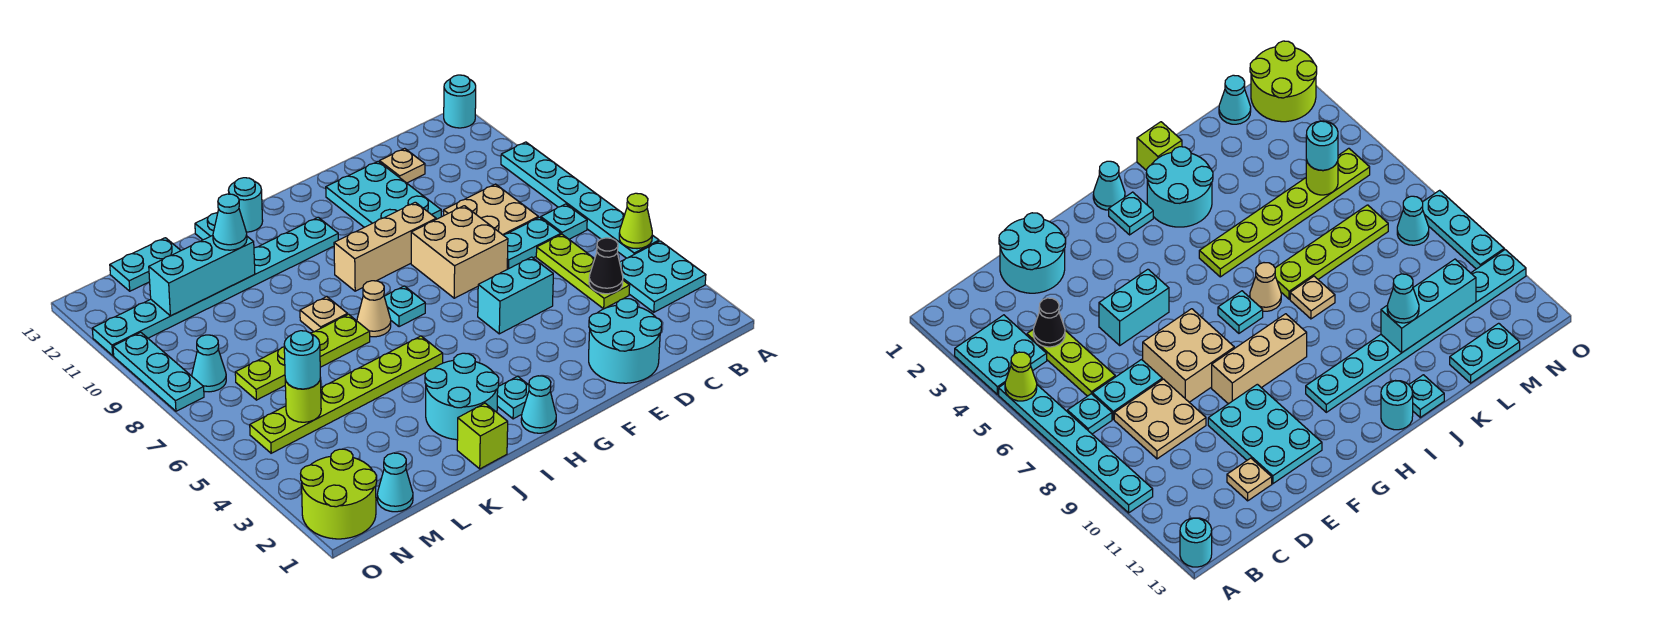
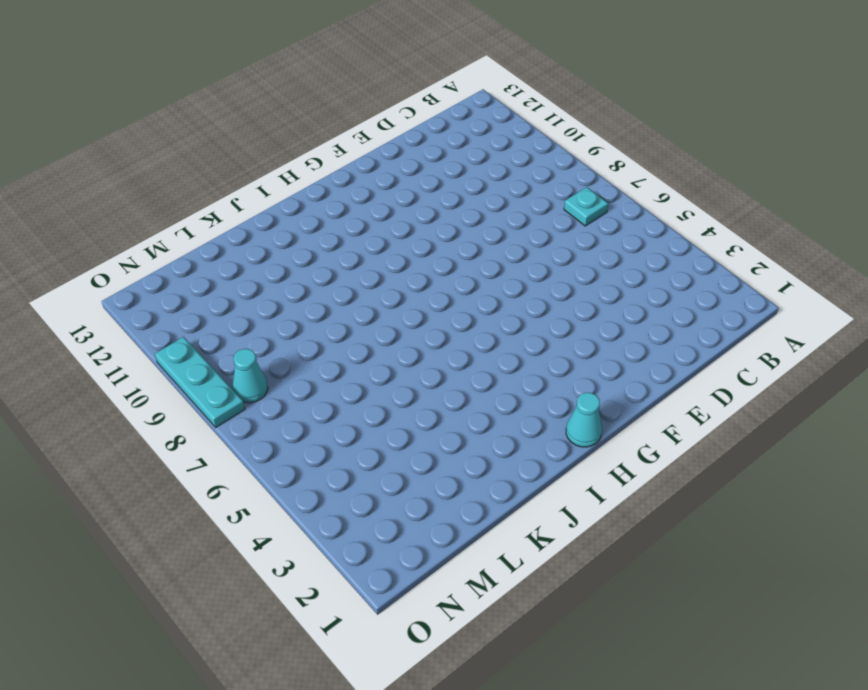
none -> cyan 2x2 plate [620,241,706,312]
none -> cyan 1x6 plate [501,142,659,258]
none -> cyan 1x1 round brick [444,75,476,128]
none -> lime 1x3 plate [536,234,630,309]

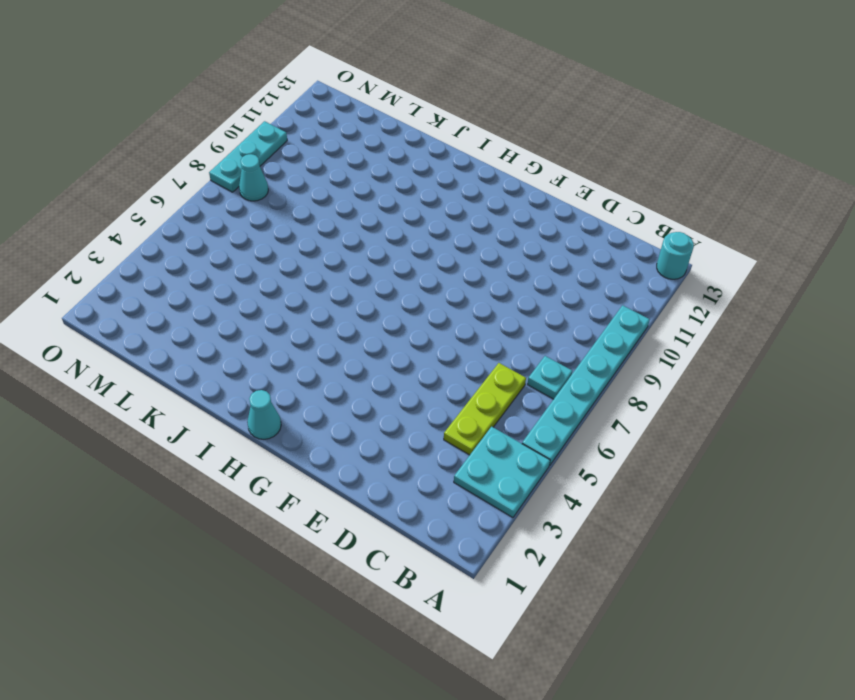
none -> cyan 1x2 plate [504,217,561,269]
none -> tan 2x2 plate [444,184,538,235]
none -> cyan 2x2 round brick [589,299,662,383]
none -> tan 1x1 plate [380,148,425,183]

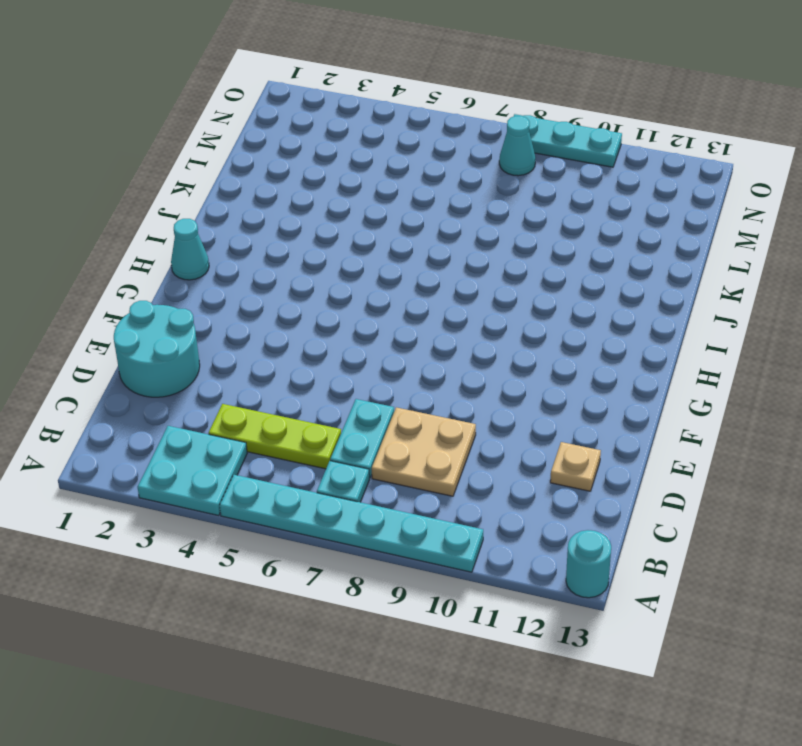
none -> cyan 1x2 brick [478,257,553,334]
none -> tan 2x2 brick [411,206,508,298]
none -> cyan 2x3 plate [326,161,441,227]
none -> tan 1x3 brick [334,202,436,291]

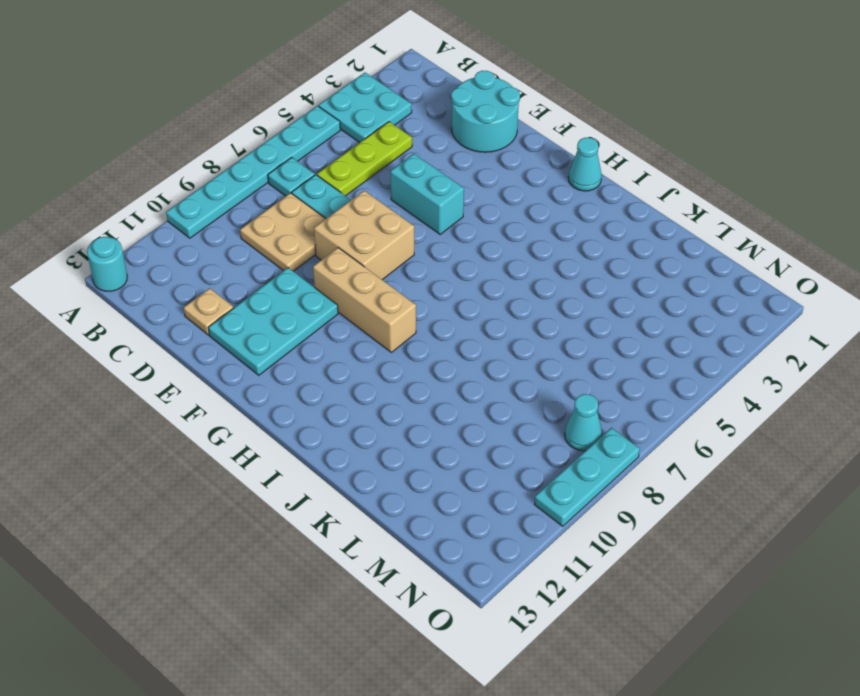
none -> cyan 1x1 plate [497,376,529,419]
none -> cyan 1x1 plate [384,286,425,327]
none -> cyan 1x8 plate [92,217,338,355]
none -> cyan 2x2 round brick [425,353,499,440]

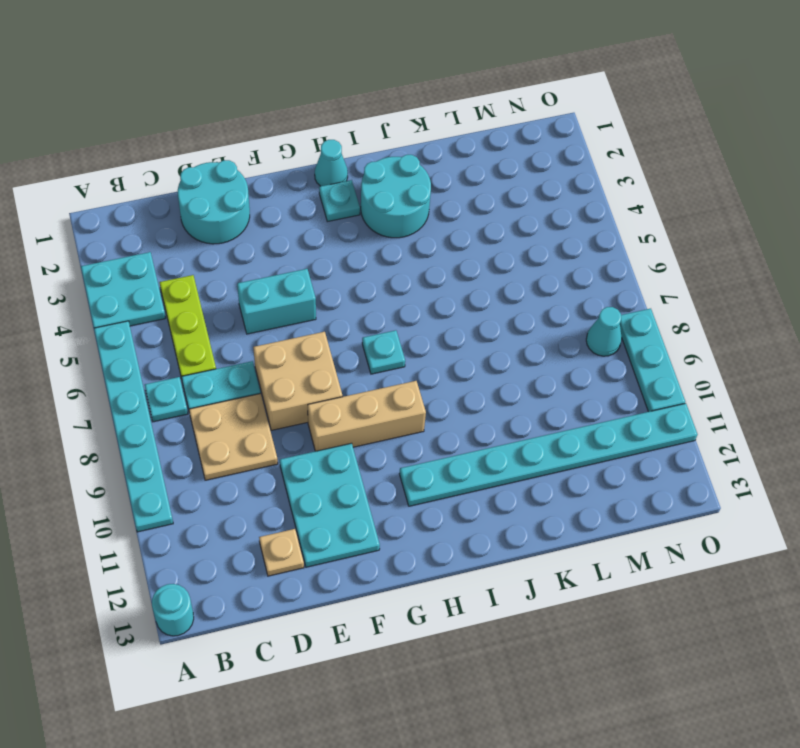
none -> lime 1x6 plate [250,336,443,453]
none -> tan 1x1 cone [357,281,391,337]
none -> cyan 1x1 round brick [228,178,263,232]
none -> lime 1x1 brick [457,403,508,469]

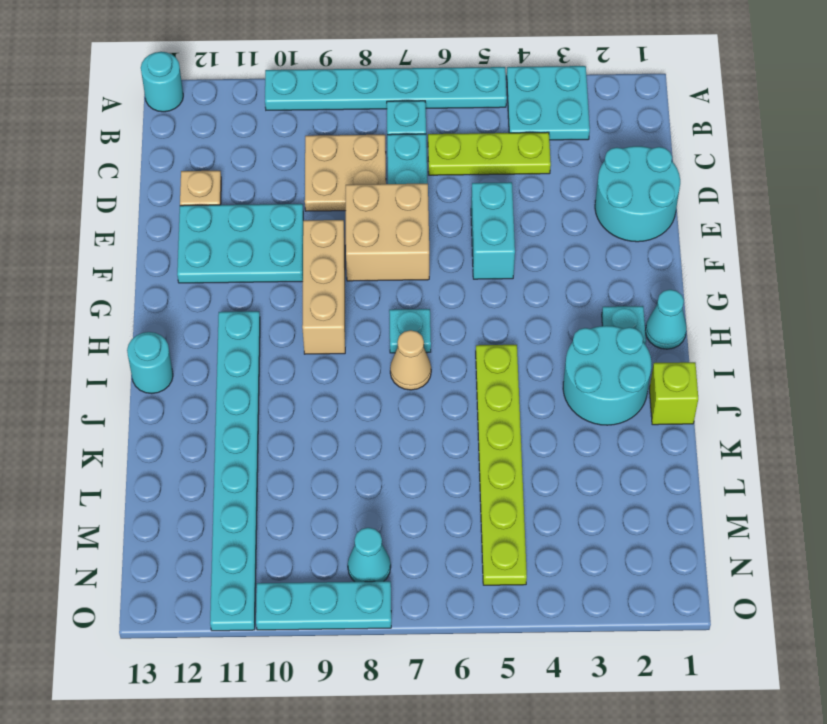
none -> lime 1x4 plate [235,314,370,400]
none -> tan 1x1 plate [300,297,348,332]
none -> cyan 1x1 plate [195,212,218,240]
none -> cyan 1x2 plate [110,238,181,291]

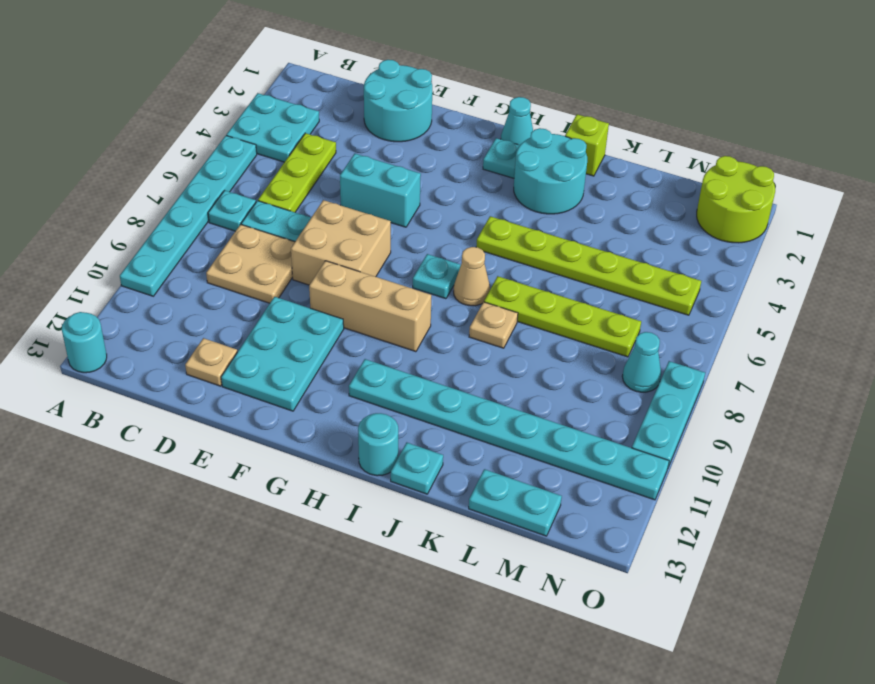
none -> cyan 1x1 cone [377,453,413,512]
none -> lime 1x1 cone [619,193,652,249]
none -> black 1x1 cone [589,238,623,294]
none -> cyan 1x3 brick [149,235,255,316]

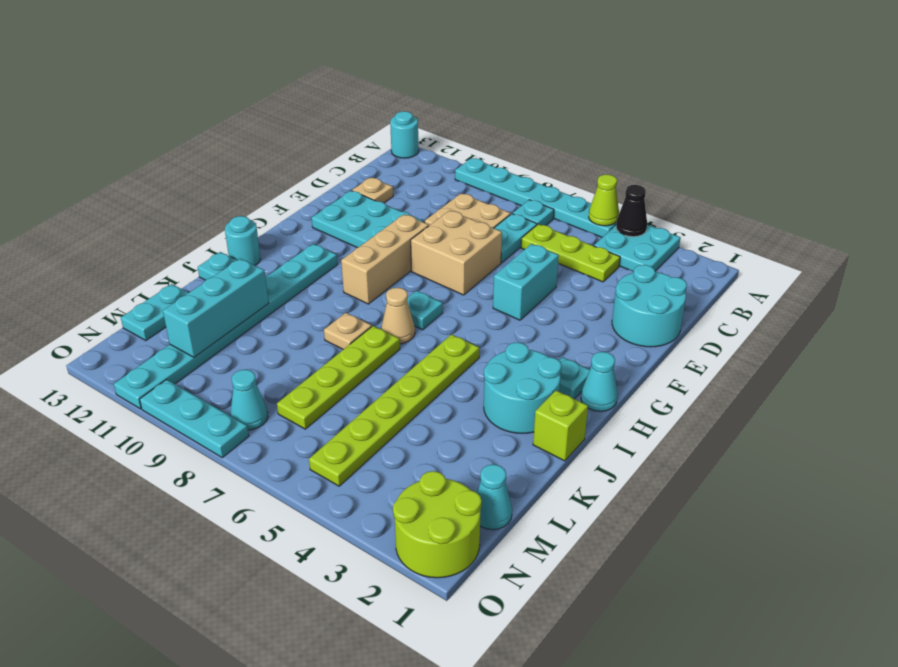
black 1x1 cone [616,185,647,237] -> black 1x1 cone moved to [589,238,623,294]
none -> lime 1x1 round brick [285,378,321,422]
none -> cyan 1x1 cone [213,194,247,250]
none -> cyan 1x1 round brick [284,331,320,389]

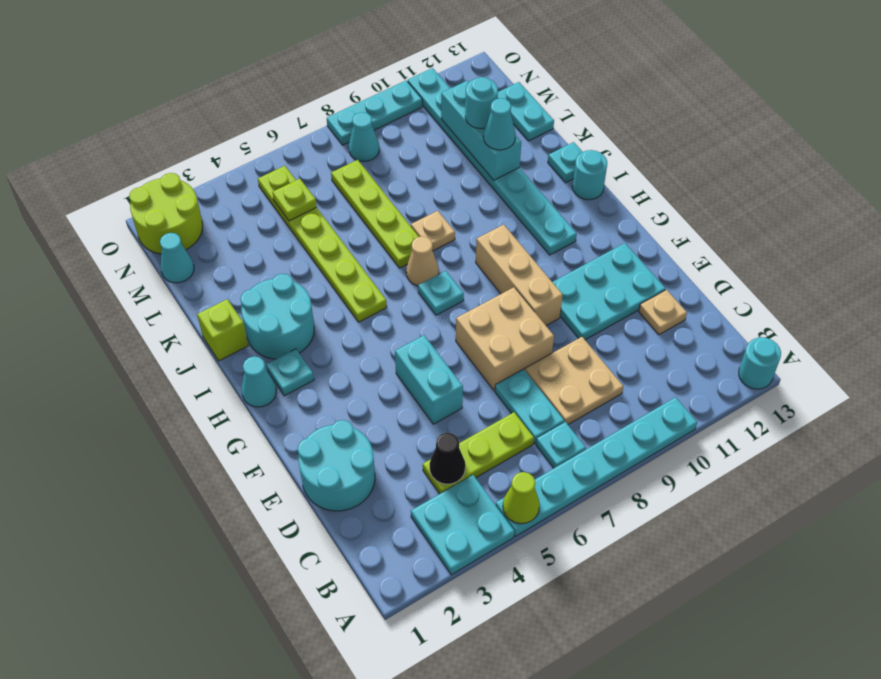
cyan 1x1 round brick [465,77,498,129] -> cyan 1x1 round brick moved to [284,331,320,389]
lime 1x1 plate [272,179,317,221] -> lime 1x1 round brick [285,378,321,422]

